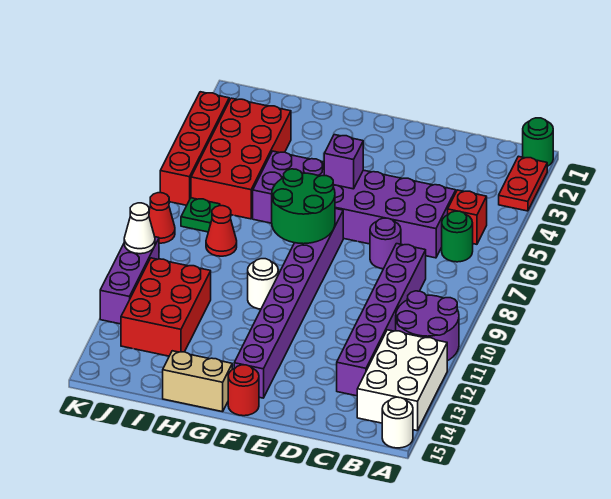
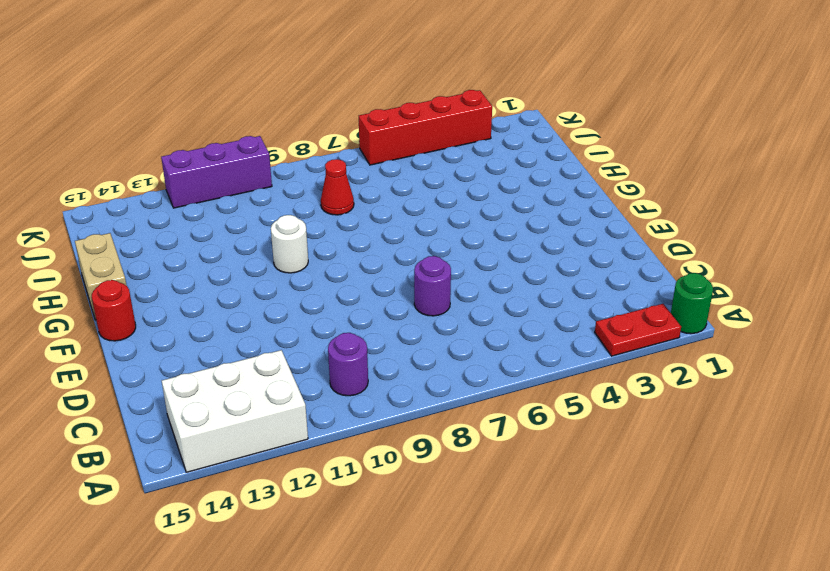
purple 1x1 round brick [328,333,368,396] -> purple 2x2 round brick [396,291,459,361]
none -> white 1x1 round brick [382,397,413,448]
none -> red 1x1 brick [448,190,487,244]
none -> green 1x1 round brick [442,211,473,262]

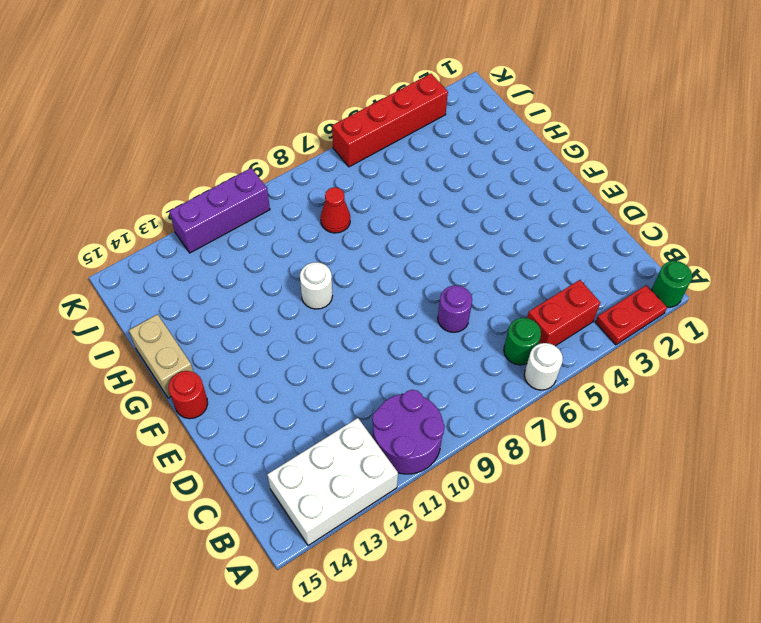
white 1x1 round brick [524,343,563,390] -> white 1x1 round brick moved to [382,397,413,448]
red 1x2 brick [527,280,600,346] -> red 1x1 brick [448,190,487,244]
none -> purple 2x6 brick [253,151,456,258]
none -> purple 1x6 brick [337,244,426,396]
none -> purple 1x8 brick [234,209,343,398]

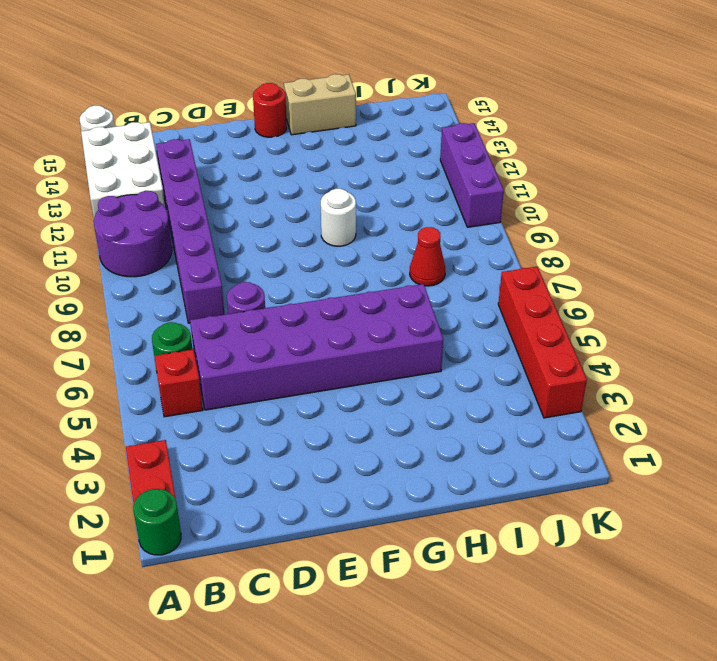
none -> purple 1x8 brick [234,209,343,398]
none -> red 2x4 brick [191,98,291,219]
none -> red 2x3 brick [121,258,211,356]

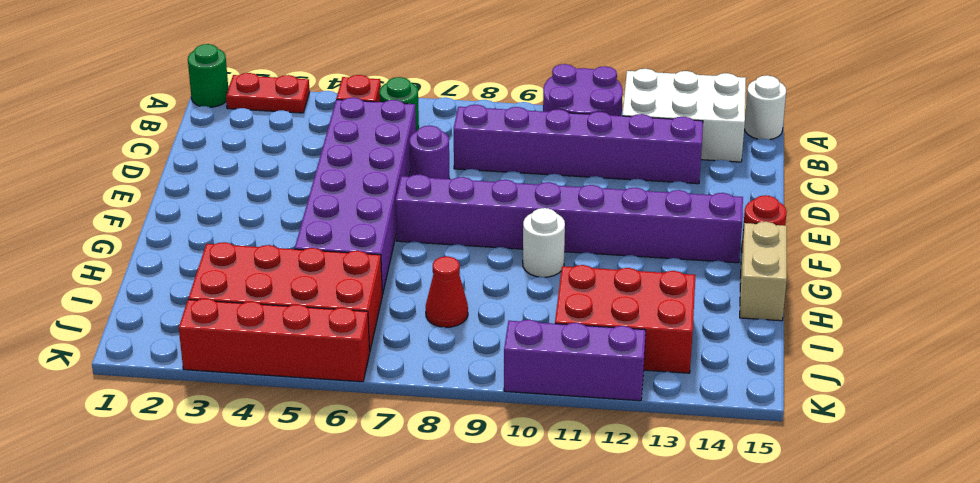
none -> green 1x1 plate [181,198,220,232]
none -> red 1x1 cone [149,193,175,243]
none -> purple 1x1 brick [324,135,363,189]

